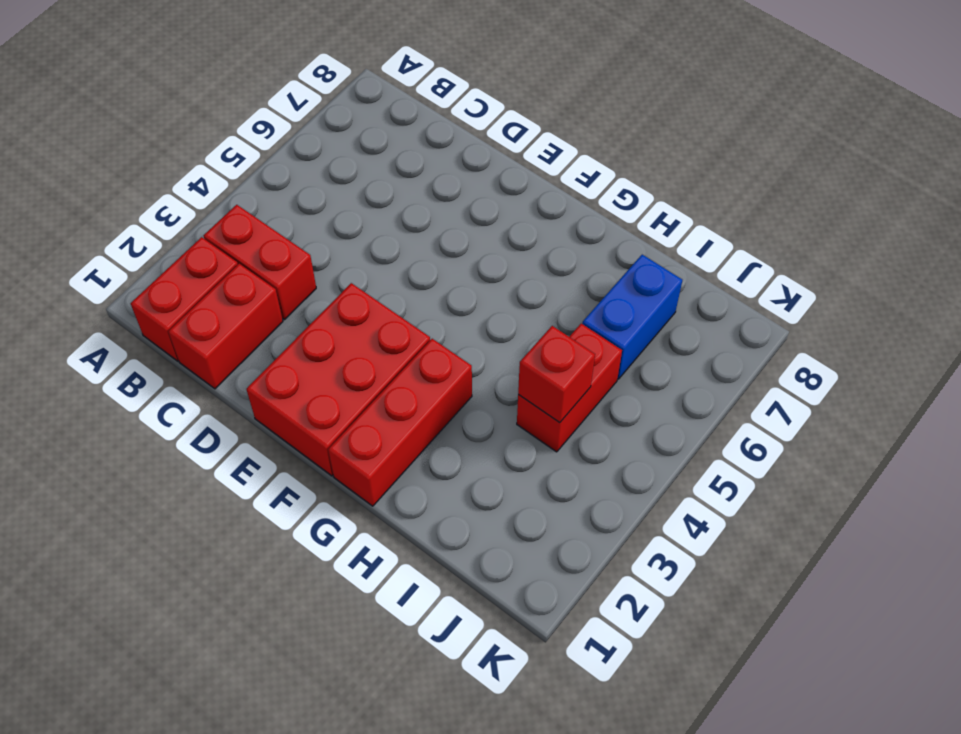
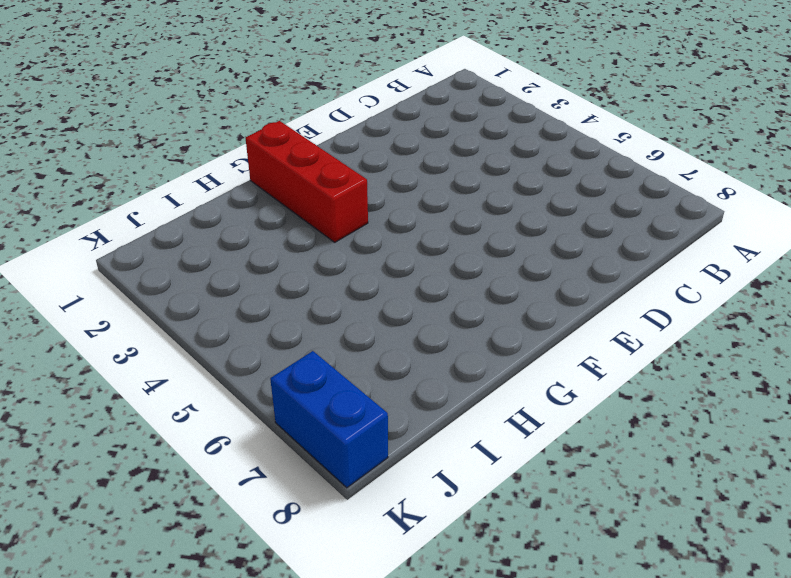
blue 1x2 brick [270,351,388,488] -> blue 1x2 brick moved to [582,255,682,379]
none -> red 1x2 brick [131,237,238,361]
none -> red 1x2 brick [204,205,316,320]

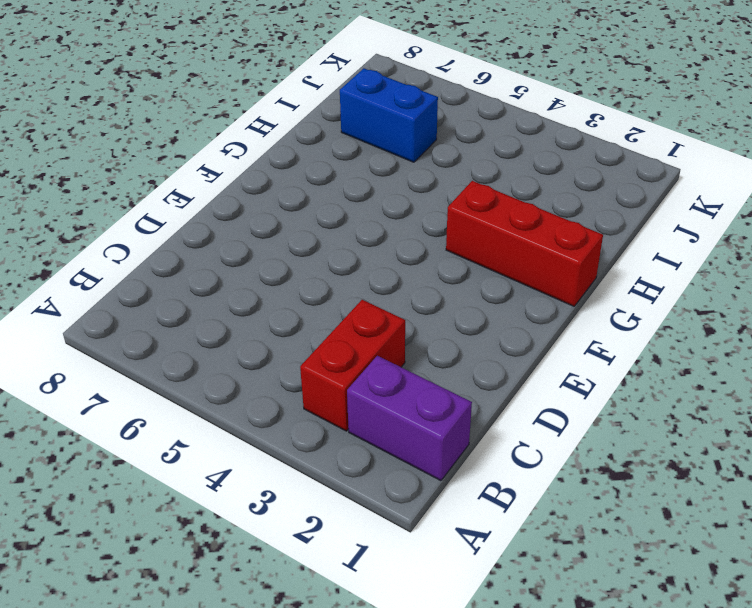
purple 1x2 brick [347,356,472,481] -> red 1x2 brick [131,237,238,361]
none -> red 1x2 brick [168,264,283,389]
none -> red 2x3 brick [246,283,430,476]

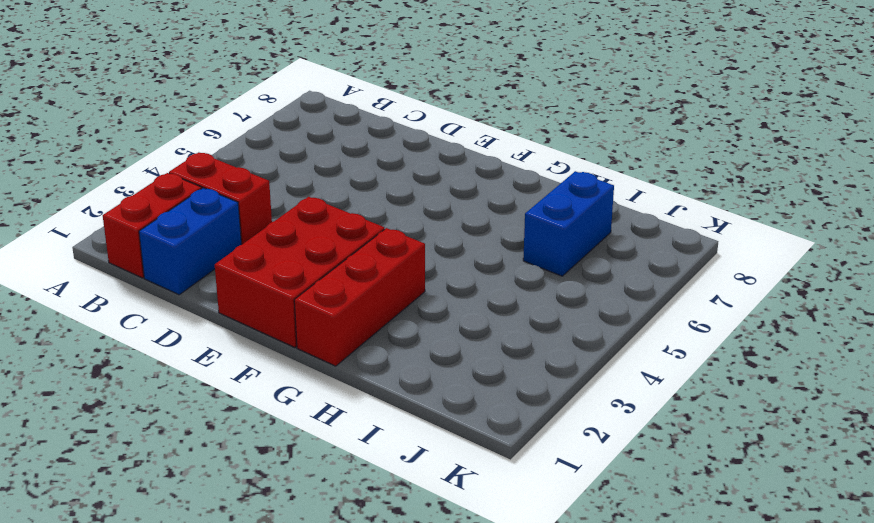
blue 1x2 brick [139,188,242,295] -> red 1x2 brick [168,264,283,389]
none -> red 1x2 brick [517,324,622,452]
none -> red 1x1 brick [518,326,595,423]

